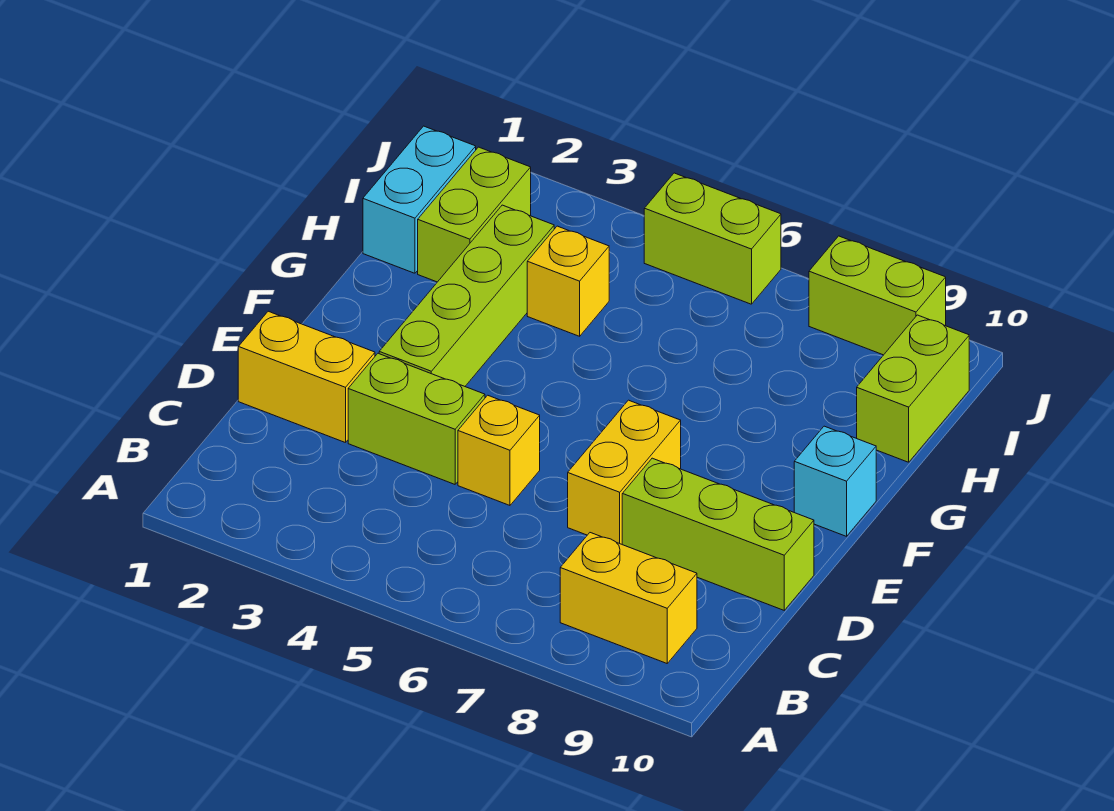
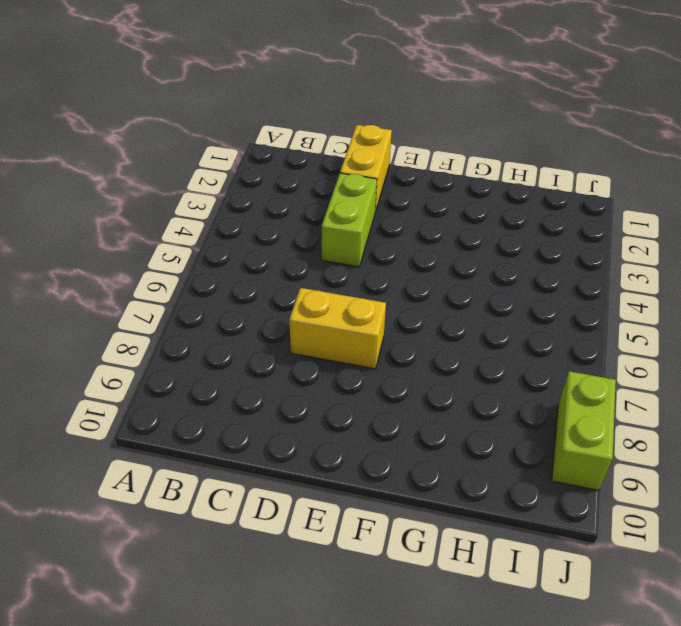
none -> yellow 1x2 brick [560,533,697,663]
none -> yellow 1x1 brick [458,395,540,505]
none -> lime 1x3 brick [622,458,814,610]

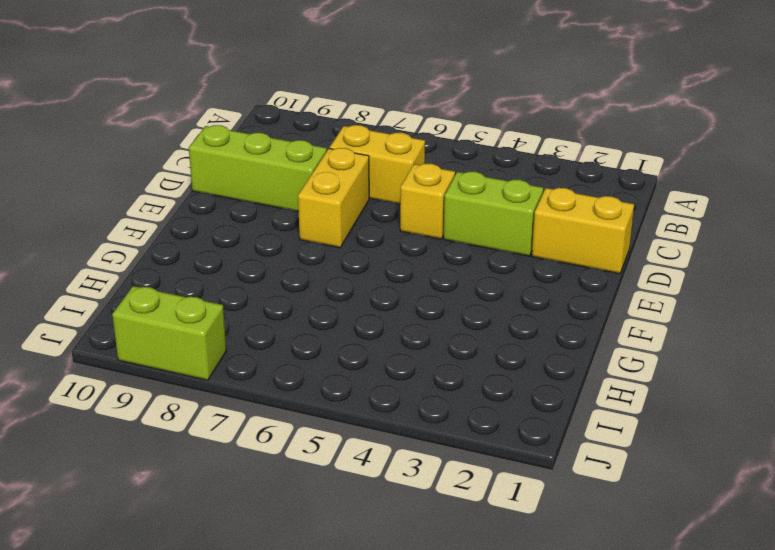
yellow 1x2 brick [330,125,425,204] -> yellow 1x2 brick moved to [560,533,697,663]
none -> lime 1x4 brick [379,205,554,386]
none -> cyan 1x1 brick [794,426,876,536]
none -> cyan 1x2 brick [363,126,476,273]

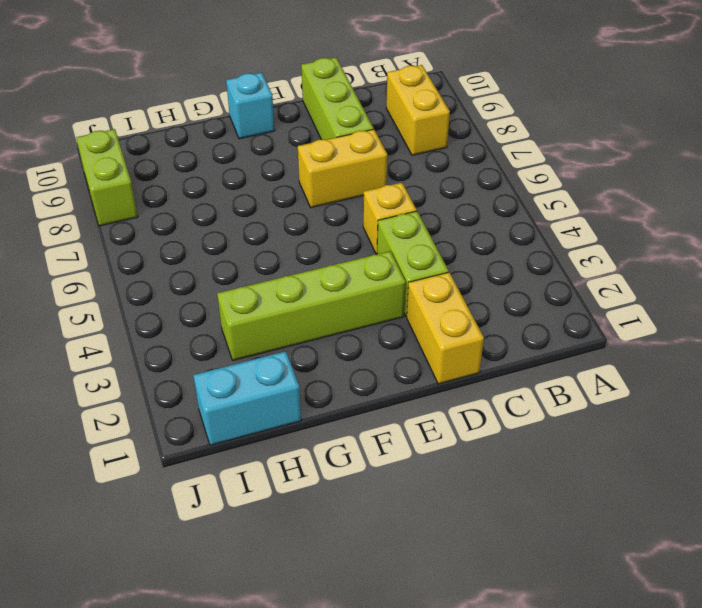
none -> lime 1x2 brick [418,147,531,282]
none -> yellow 1x1 brick [527,226,609,336]
none -> lime 1x2 brick [857,315,969,462]

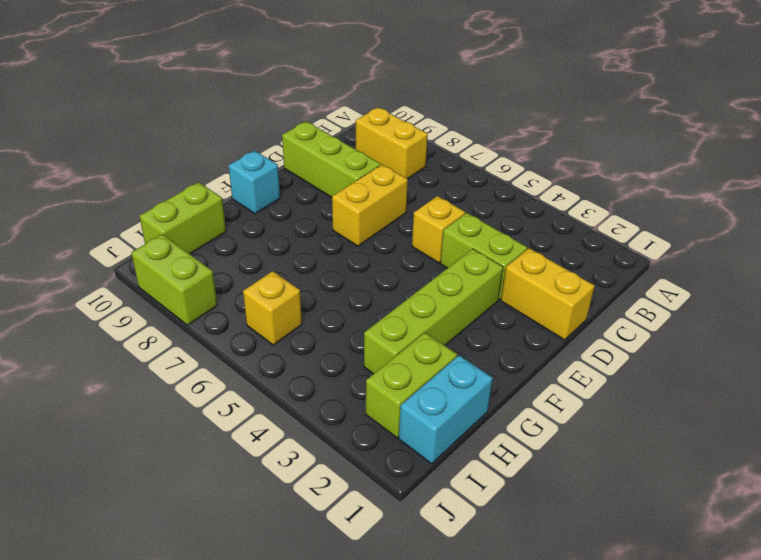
yellow 1x1 brick [243,271,302,345] -> yellow 1x1 brick moved to [527,226,609,336]
none -> lime 1x2 brick [644,173,781,304]

